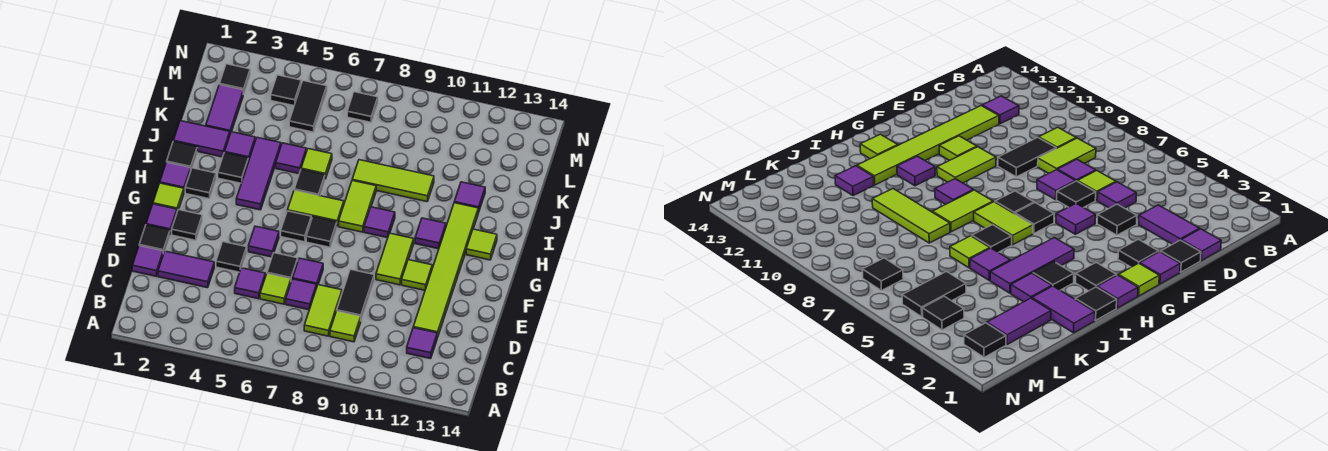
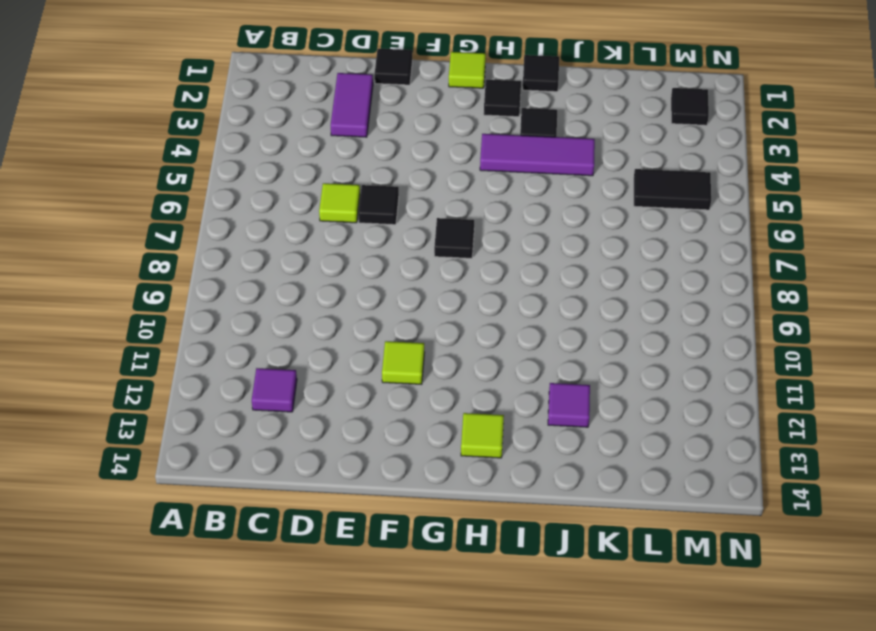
none -> lime 1x2 tile [304,285,342,336]
none -> lime 1x1 tile [330,311,361,342]
none -> purple 1x1 tile [132,246,163,276]
none -> purple 1x1 tile [235,268,265,299]

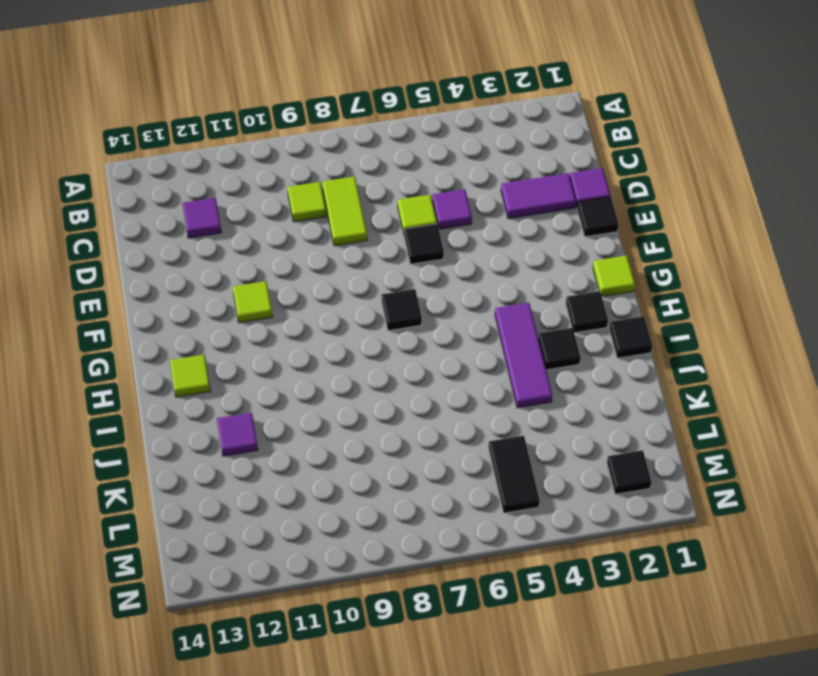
none -> purple 1x1 tile [286,279,317,310]
none -> black 1x2 tile [337,269,374,320]
none -> lime 1x6 tile [413,203,478,337]
none -> black 1x1 tile [216,242,247,272]

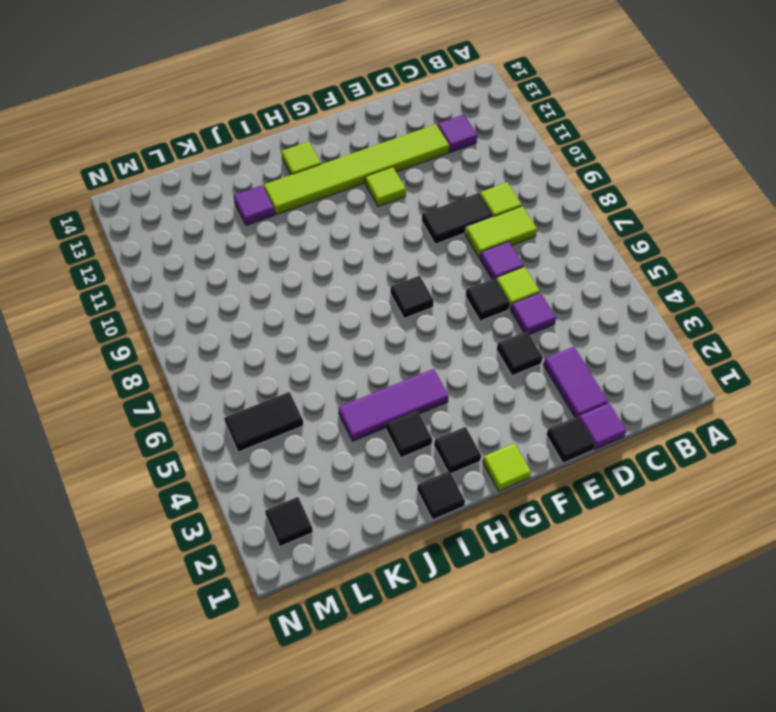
none -> purple 1x1 tile [293,258,323,285]
none -> purple 1x1 tile [146,204,177,234]
none -> black 1x1 tile [172,210,202,240]
none -> purple 1x1 tile [248,226,279,257]

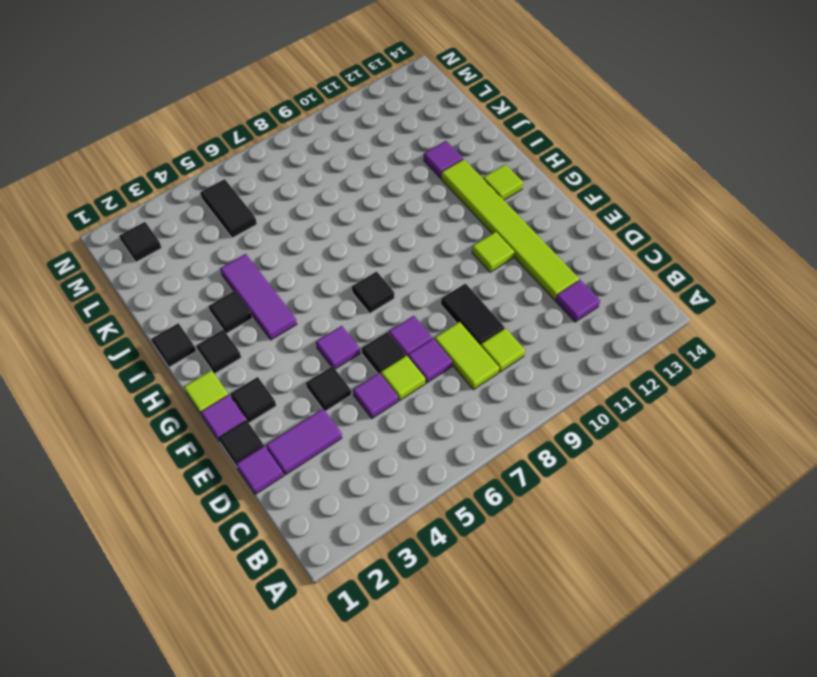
none -> lime 1x2 tile [376,233,414,285]
none -> black 1x1 tile [281,211,311,242]
none -> purple 1x1 tile [160,162,191,192]
none -> lime 1x2 tile [287,190,344,226]

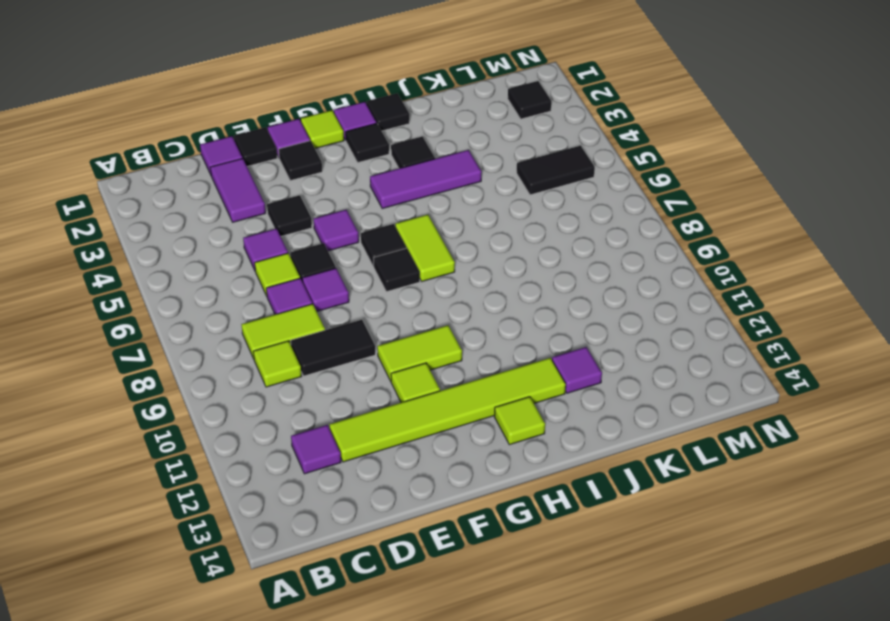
none -> lime 1x2 tile [339,181,376,232]
none -> purple 1x1 tile [364,207,395,238]
none -> purple 1x1 tile [415,218,446,249]
none -> black 1x1 tile [294,169,325,196]

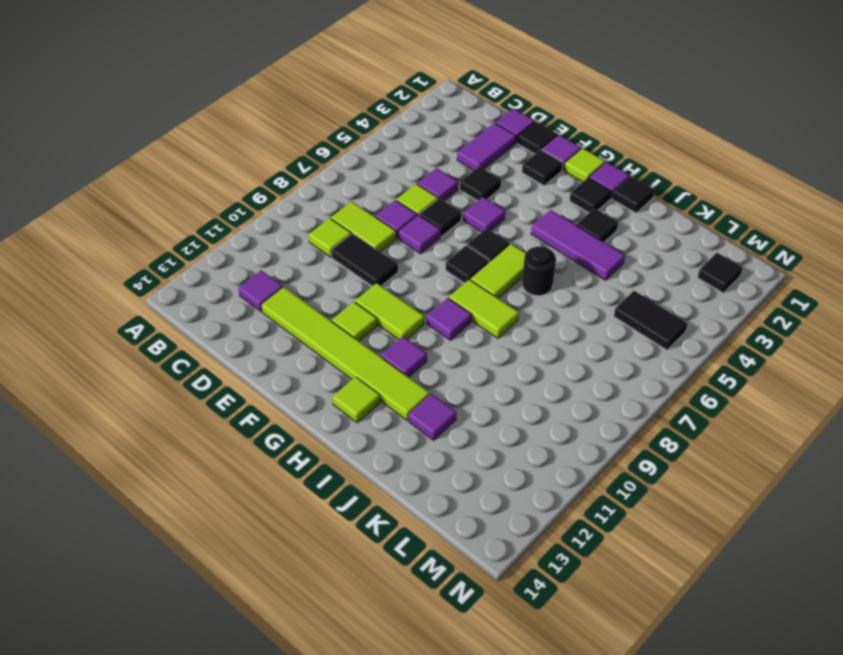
black 1x1 round brick [522,246,556,296] -> black 1x1 tile [294,169,325,196]
none -> purple 1x2 tile [173,121,230,157]
none -> purple 1x1 tile [225,132,255,159]
none -> purple 1x1 tile [276,143,306,174]
none -> lime 1x1 tile [301,149,332,179]

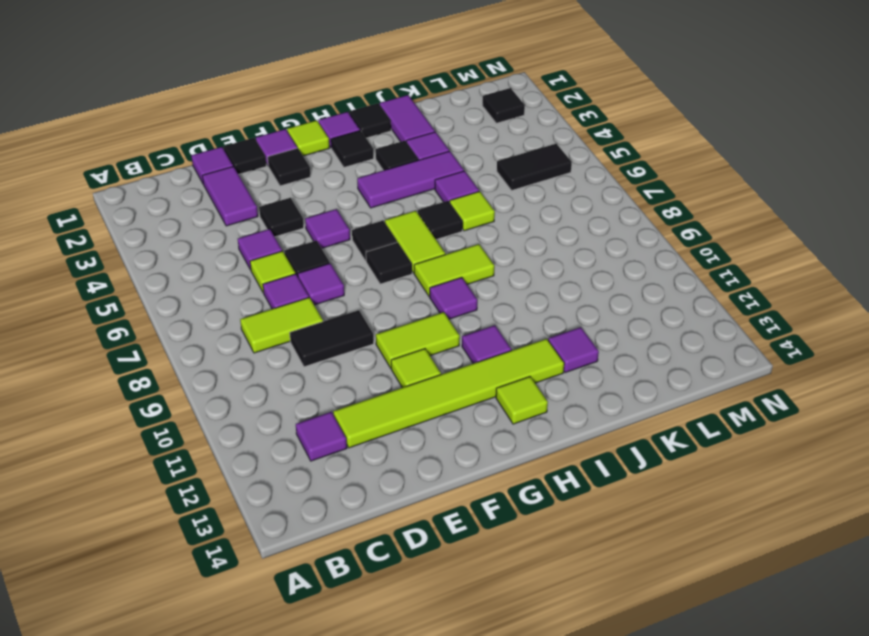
none -> lime 1x1 tile [330,311,361,342]
none -> lime 1x3 tile [352,160,434,202]
none -> purple 1x2 tile [206,85,244,133]
none -> black 1x1 tile [271,75,301,106]

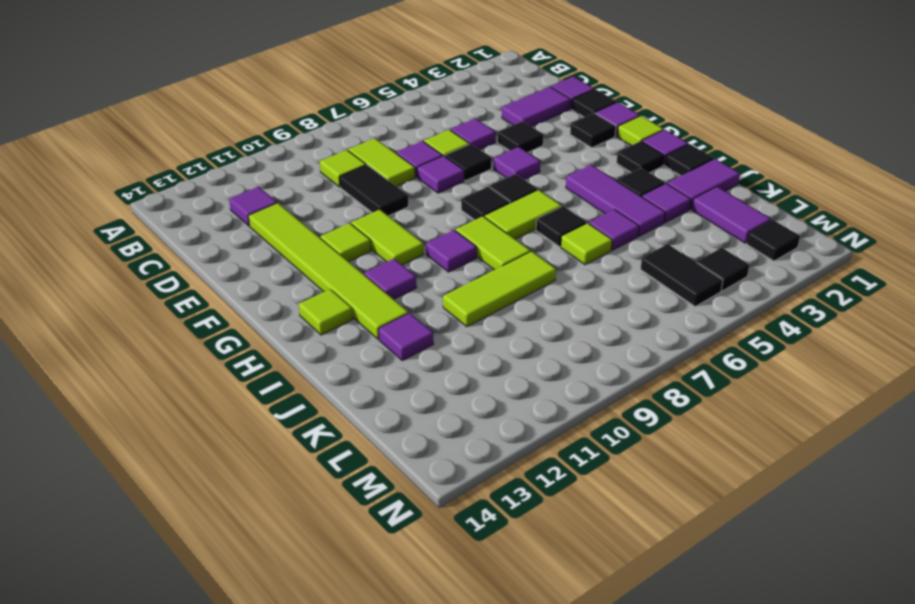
none -> black 1x1 tile [347,92,378,122]

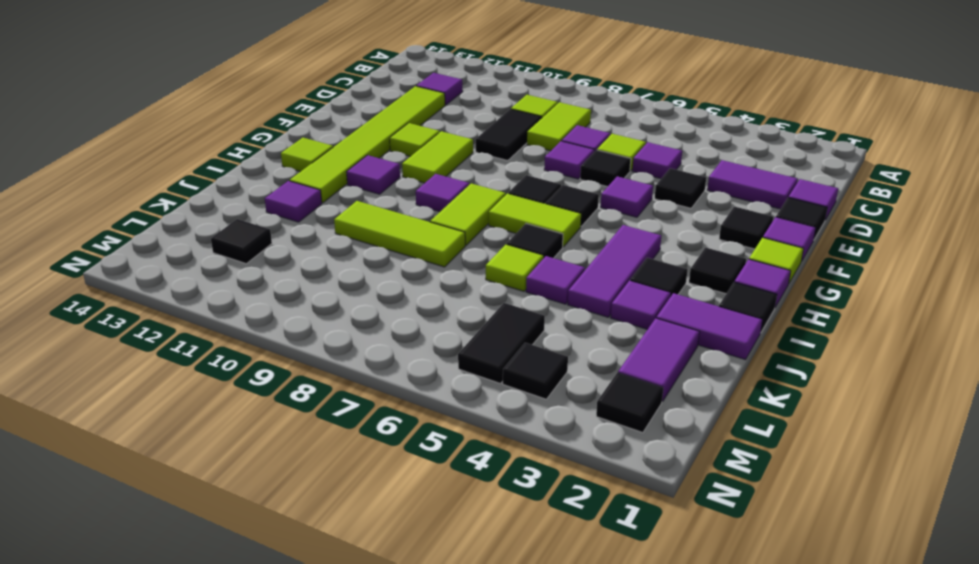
black 1x1 tile [211,219,272,264] -> black 1x1 tile moved to [347,92,378,122]

